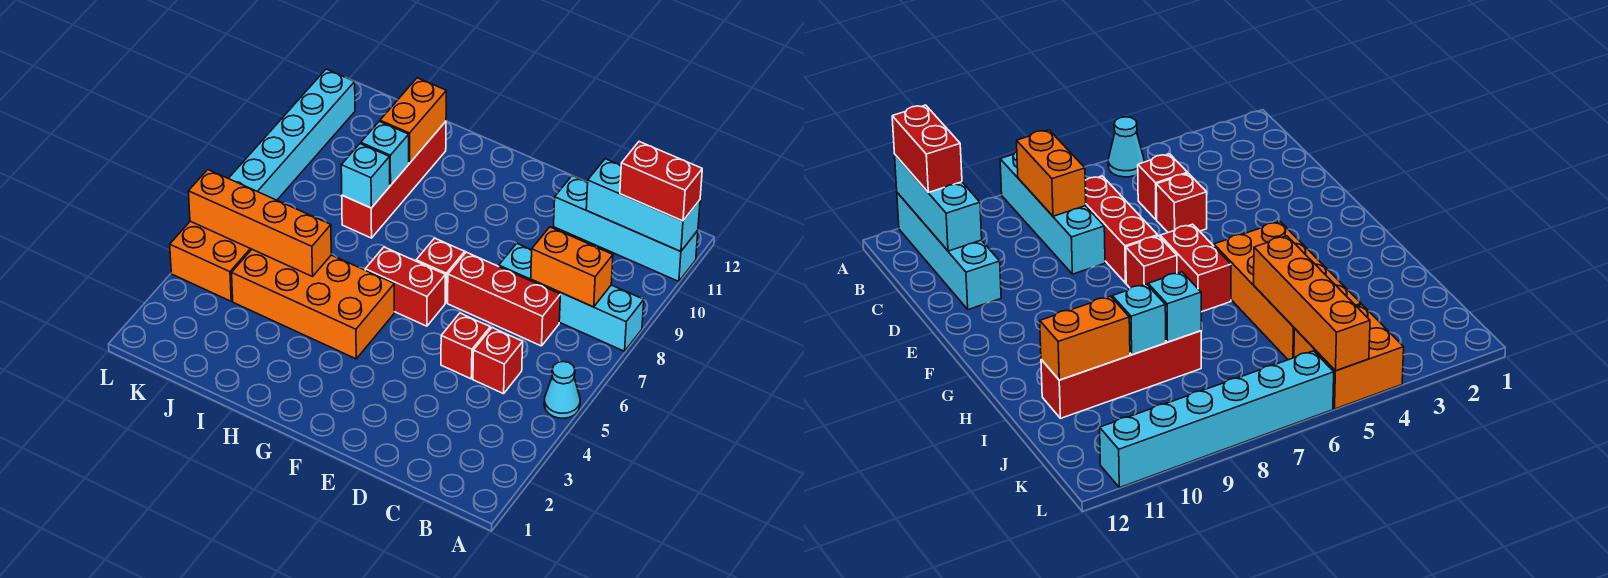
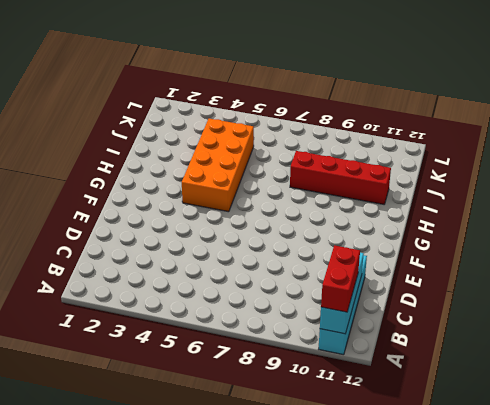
none -> cyan 1x1 cone [544,361,580,418]
none -> cyan 1x4 brick [499,243,644,351]
none -> red 1x1 brick [473,328,523,394]

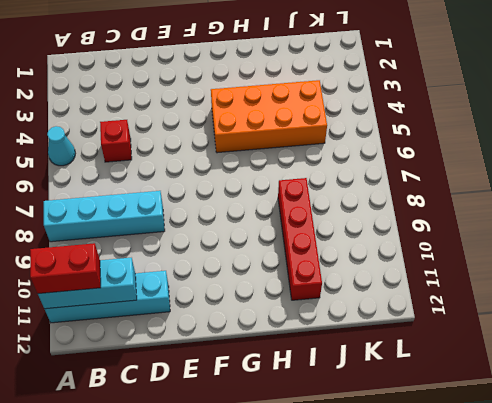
none -> red 1x3 brick [448,252,560,346]
none -> red 1x1 brick [441,313,490,379]
none -> red 1x2 brick [365,247,445,326]

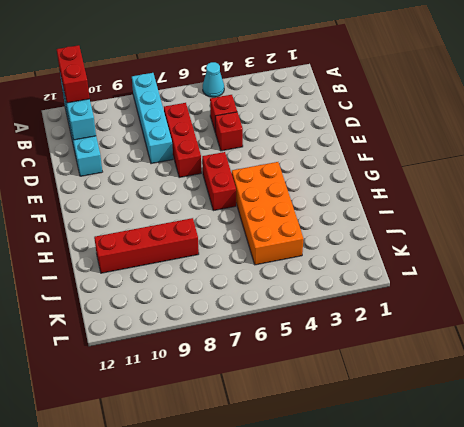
none -> red 1x1 brick [416,238,465,303]
none -> orange 2x2 brick [170,221,252,301]
none -> cyan 1x6 brick [229,69,355,200]

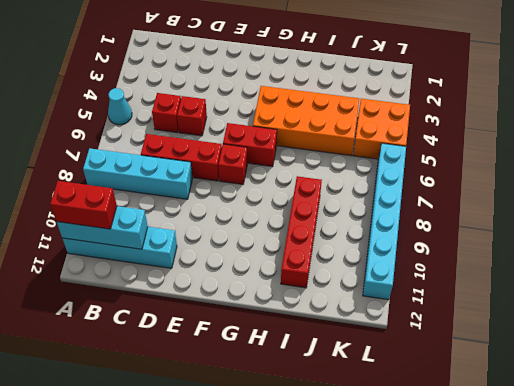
none -> orange 1x2 brick [531,227,613,307]
none -> orange 1x4 brick [188,170,331,277]
none -> cyan 1x1 brick [341,144,390,208]

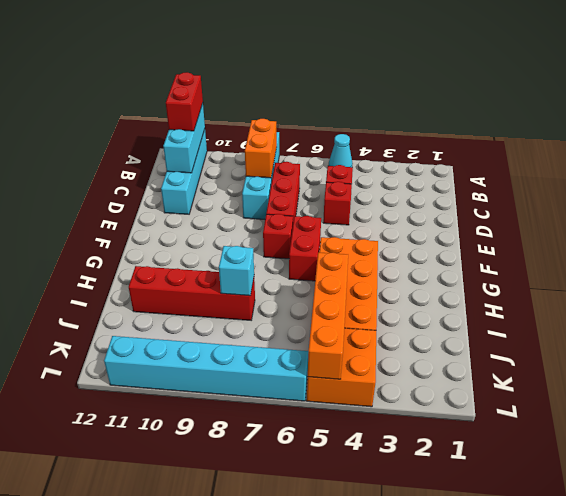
none -> cyan 1x1 brick [361,121,409,186]
none -> orange 1x2 brick [380,78,446,163]

